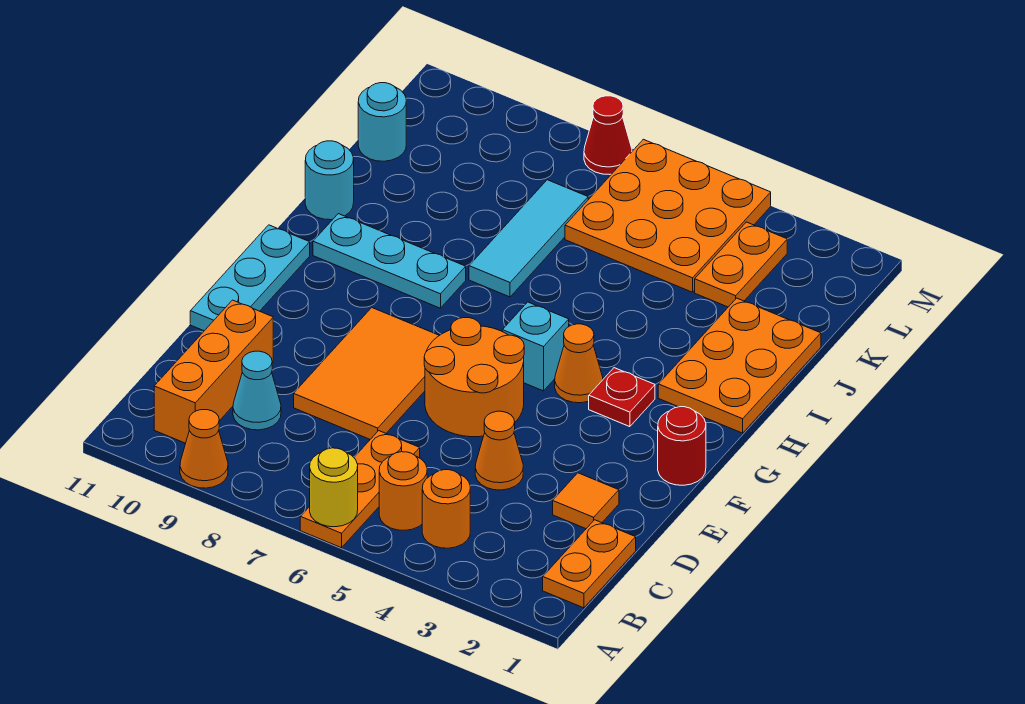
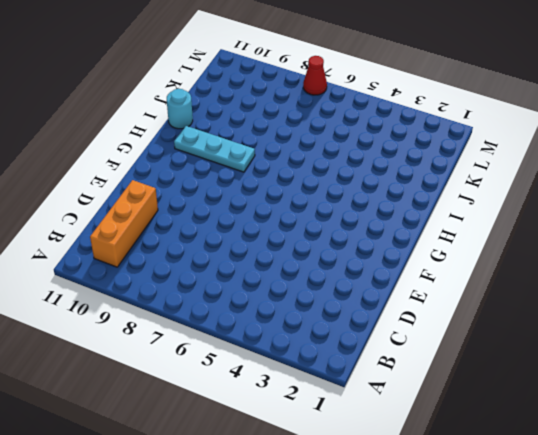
none -> orange 1x3 plate [300,431,420,548]
none -> orange 1x1 cone [180,410,228,488]
none -> orange 1x2 plate [543,520,636,608]

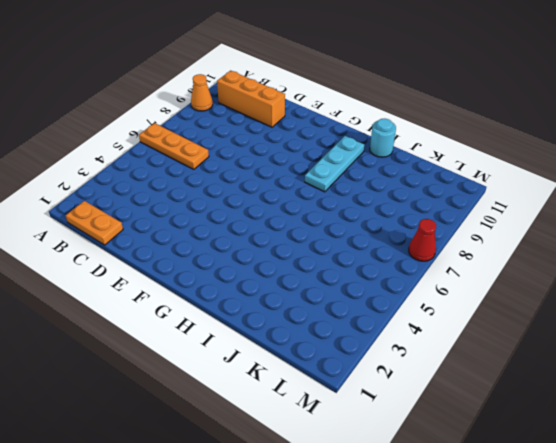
none -> orange 1x1 round brick [422,470,470,548]
none -> orange 1x1 round brick [379,452,427,530]
none -> cyan 1x1 cone [233,351,281,430]

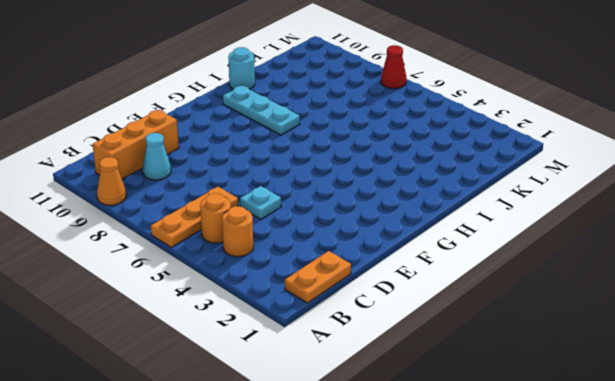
cyan 1x1 plate [240,186,281,219] -> none
none -> orange 1x1 tile [553,473,619,529]
none -> orange 1x1 cone [475,411,523,490]
none -> orange 2x3 tile [294,308,439,439]

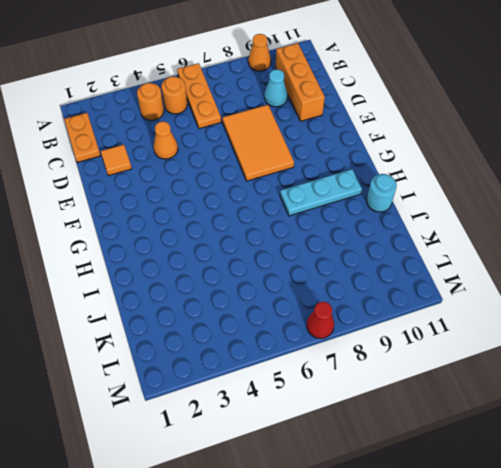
none -> orange 2x2 round brick [424,318,524,437]
none -> cyan 1x3 plate [190,225,310,331]
none -> red 1x1 round brick [658,407,706,485]

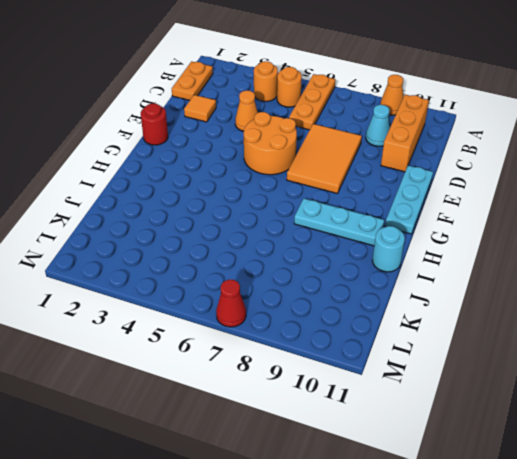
none -> red 1x1 plate [589,368,655,427]
none -> orange 1x1 cone [555,324,603,403]
none -> cyan 1x1 brick [502,302,569,391]

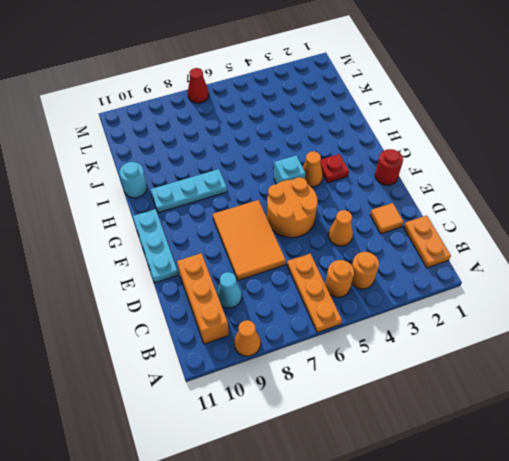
none -> orange 2x3 plate [658,298,821,433]
none -> cyan 1x3 tile [469,180,588,297]
none -> orange 1x2 plate [695,222,787,307]

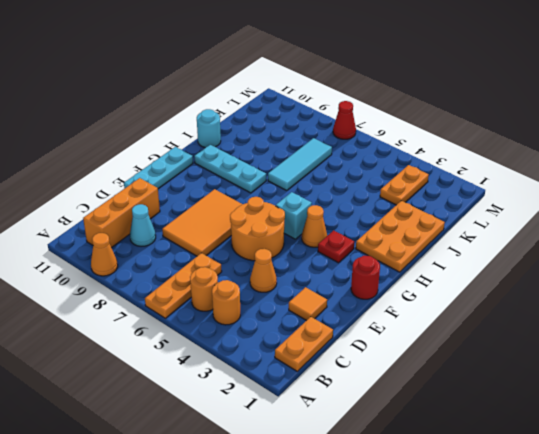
none -> orange 3x3 plate [565,139,771,292]
none -> cyan 1x1 round brick [358,83,406,161]
none -> yellow 1x1 round brick [310,448,358,527]

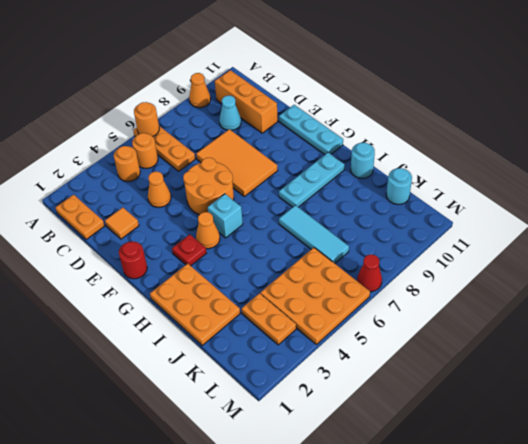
orange 1x1 round brick [134,102,159,136] -> yellow 1x1 round brick [310,448,358,527]

